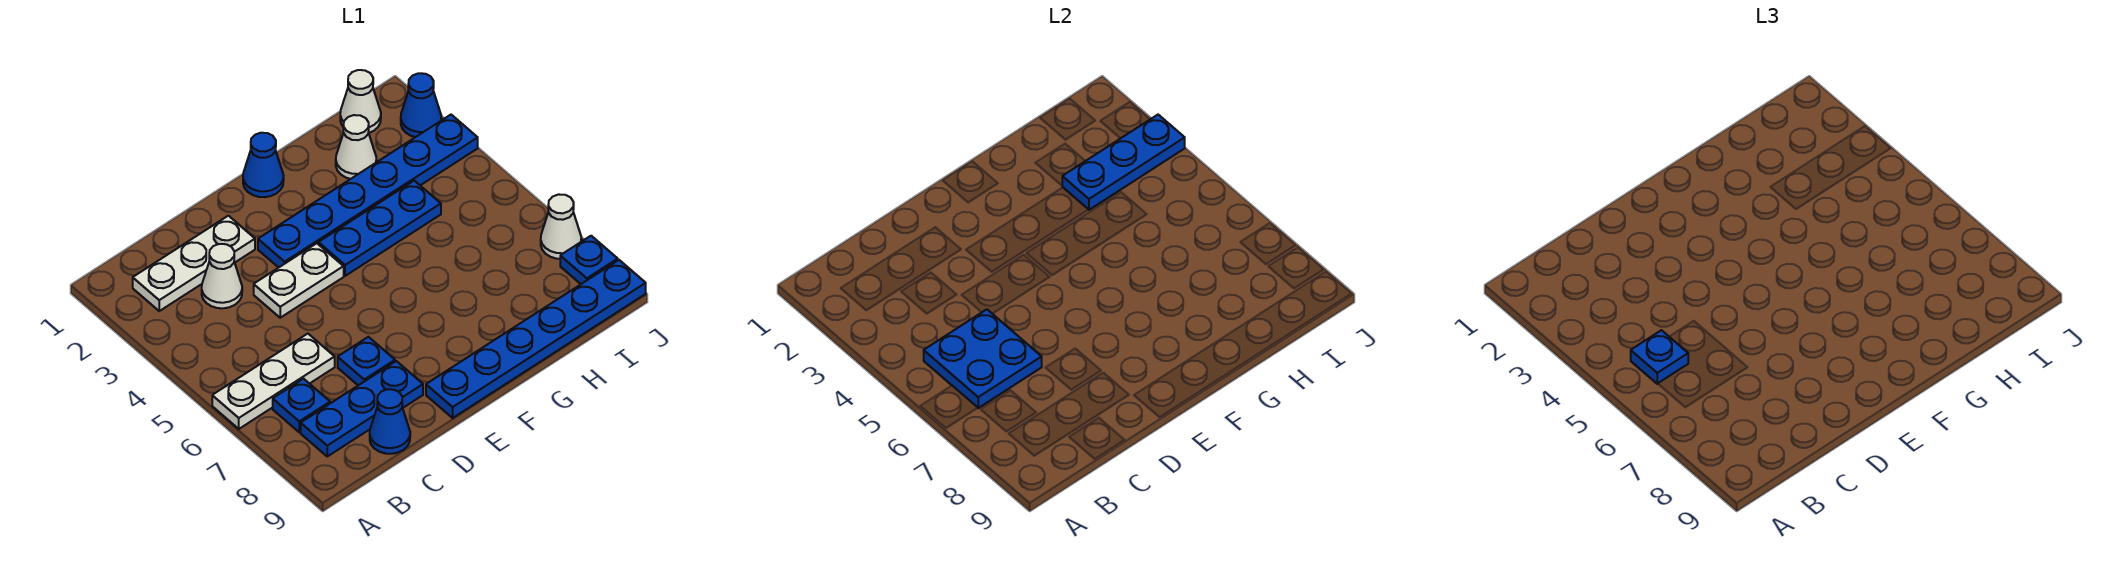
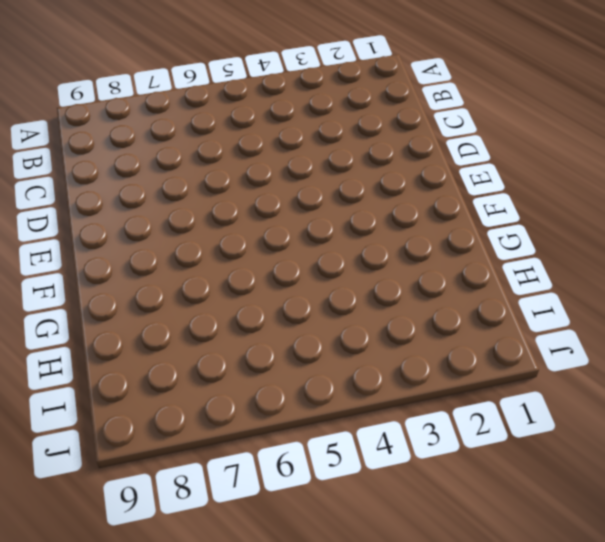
none -> white 1x3 plate [212,334,335,429]
none -> white 1x3 plate [133,216,255,311]
none -> blue 1x1 plate [273,379,330,432]

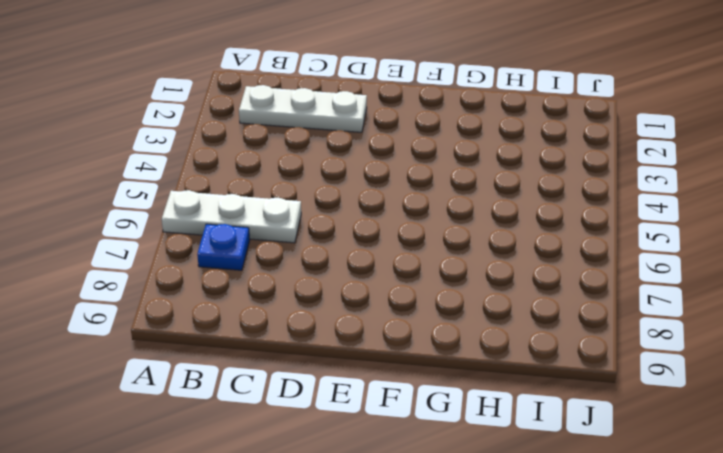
none -> blue 1x3 plate [301,361,423,456]
none -> white 1x1 cone [202,244,242,308]
none -> blue 1x1 cone [370,389,410,454]

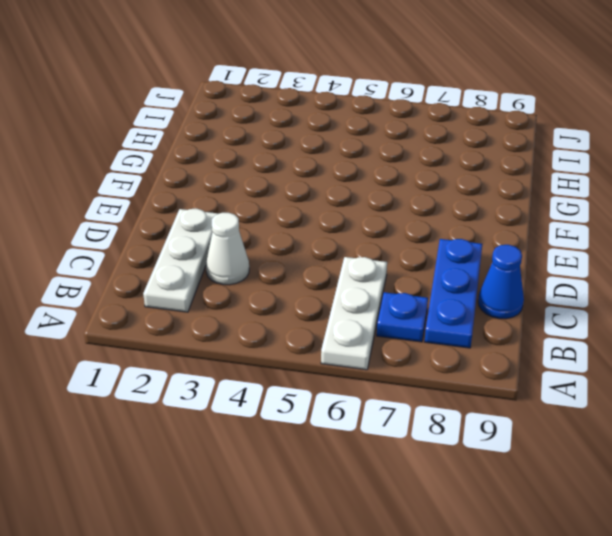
none -> white 1x2 plate [254,243,344,318]
none -> blue 1x1 plate [338,337,395,385]
none -> blue 1x6 plate [258,115,478,268]

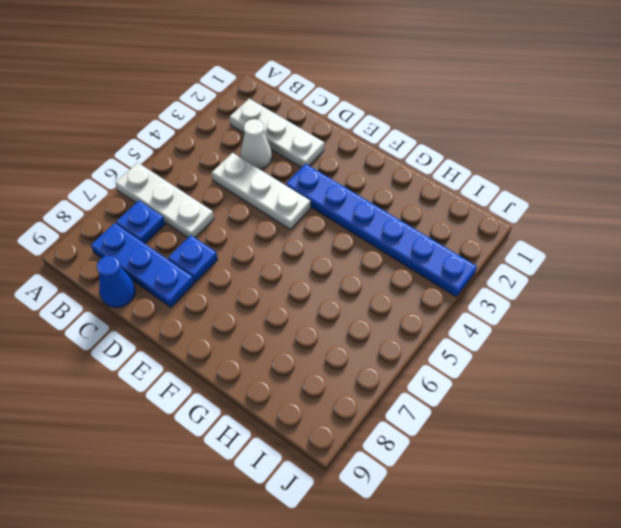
white 1x3 plate [212,153,310,229] -> white 1x2 plate [254,243,344,318]
none -> blue 1x6 plate [426,260,646,418]
none -> blue 1x1 cone [243,133,284,197]
none -> blue 1x3 plate [318,181,441,276]

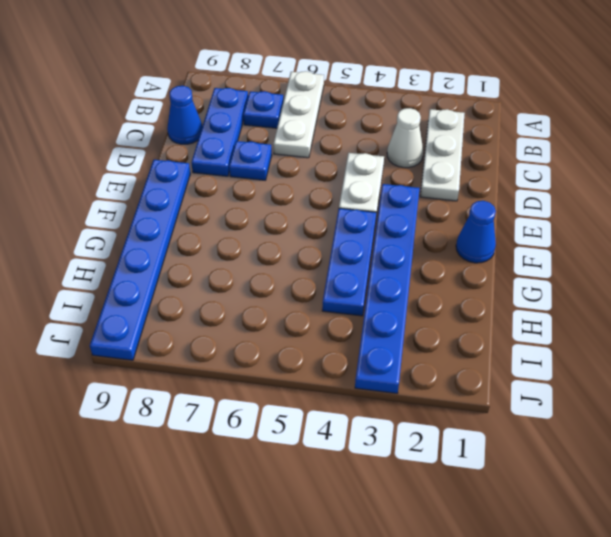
none -> white 1x1 cone [336,115,376,179]
none -> white 1x1 cone [340,70,381,133]
none -> blue 1x1 cone [401,73,441,137]

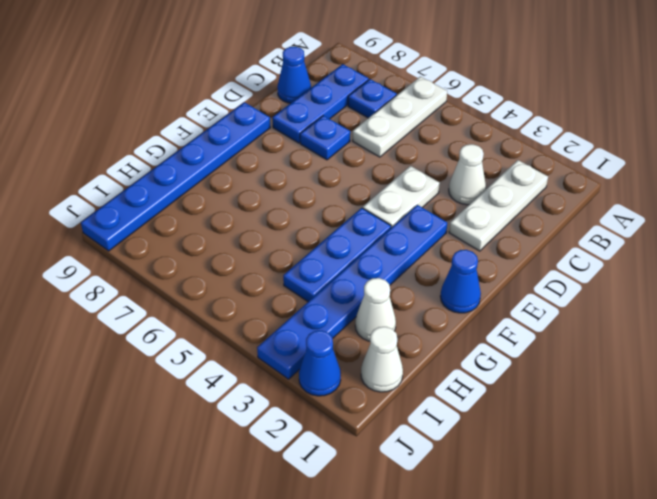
none -> white 1x1 cone [541,194,581,259]
none -> blue 1x1 plate [560,236,618,284]
none -> blue 2x2 plate [924,309,1042,408]

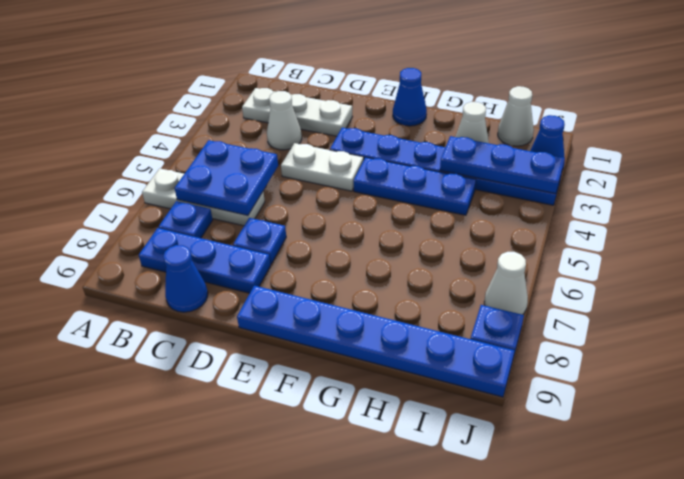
none -> blue 1x1 plate [1631,330,1688,384]

